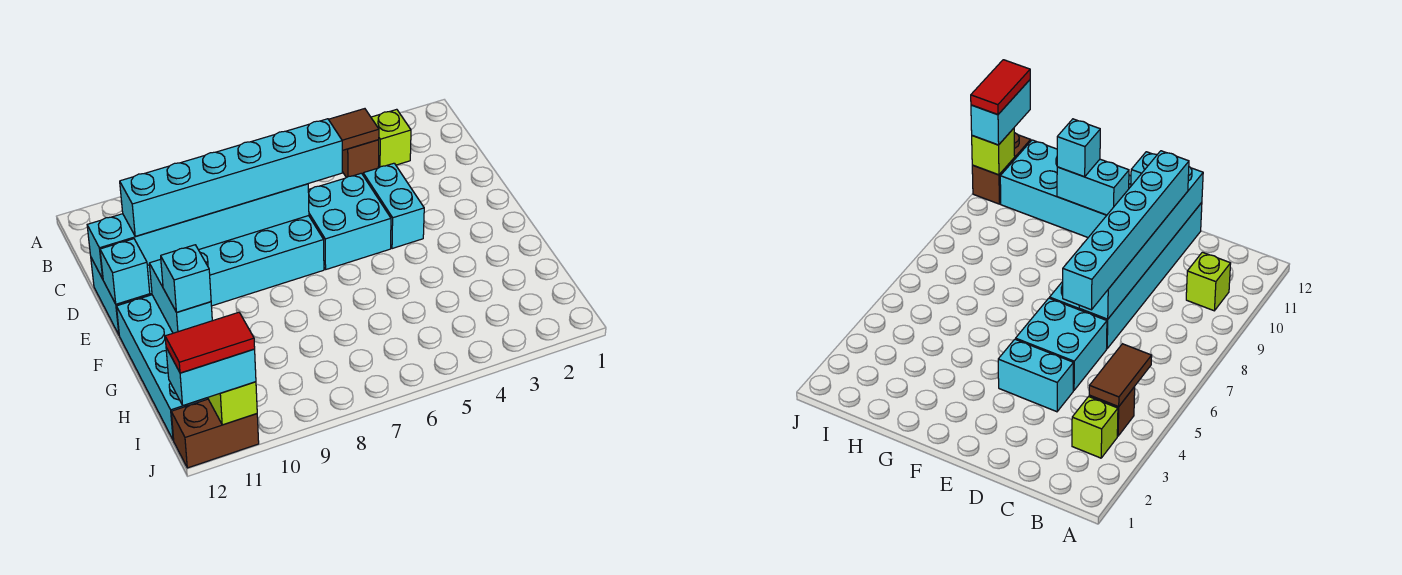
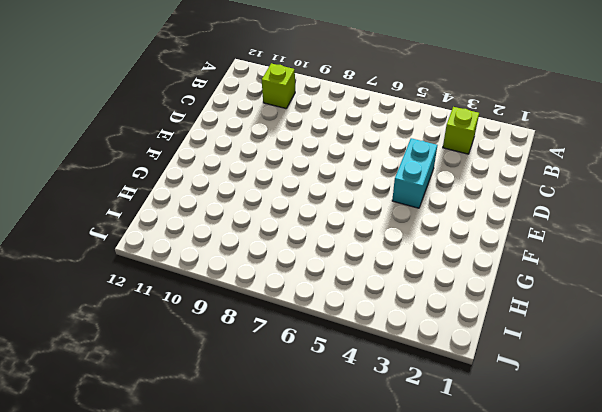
none -> brown 1x1 brick [342,140,379,178]
none -> cyan 2x2 brick [308,173,391,269]
none -> cyan 2x6 brick [91,216,324,334]

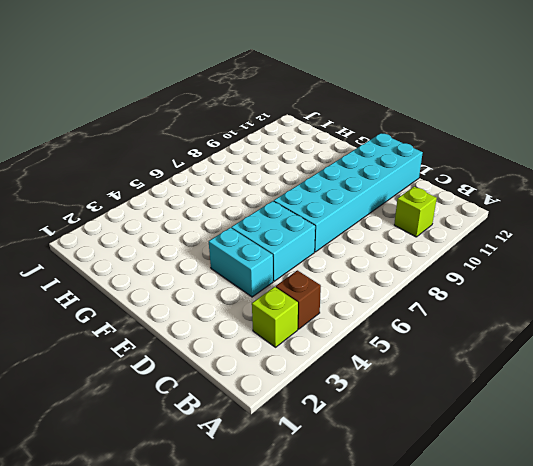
none -> cyan 2x4 brick [117,295,208,440]
none -> brown 1x2 brick [171,399,259,468]
none -> brown 1x2 tile [329,109,379,150]

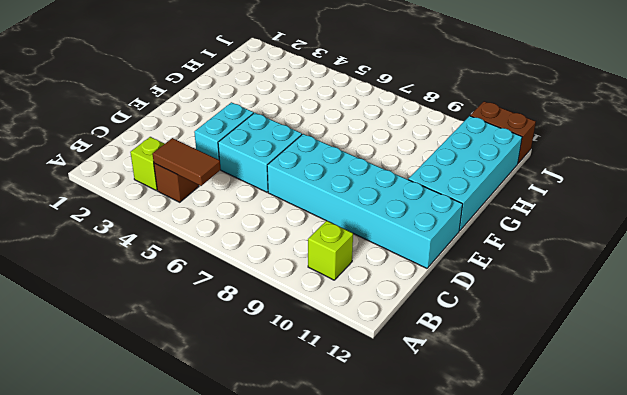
none -> cyan 1x6 brick [87,184,309,279]
none -> cyan 1x1 brick [100,239,150,304]
none -> cyan 1x2 brick [149,259,212,333]

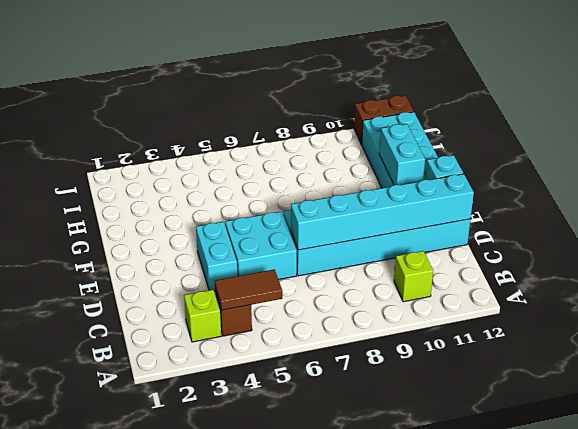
none -> lime 1x1 brick [208,382,257,425]
none -> cyan 1x6 brick [120,119,342,236]
none -> cyan 1x1 brick [161,245,211,312]

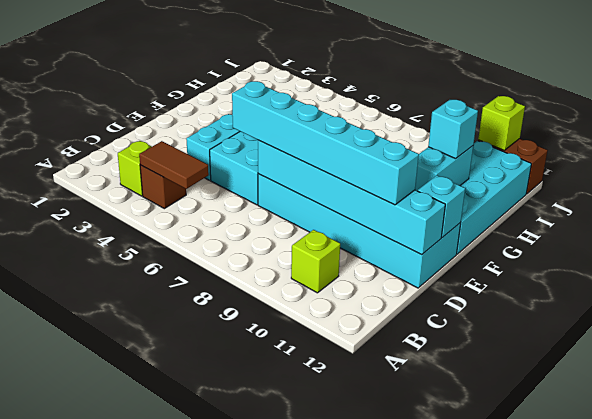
none -> cyan 1x2 brick [166,348,256,406]
none -> red 1x2 tile [165,312,255,373]

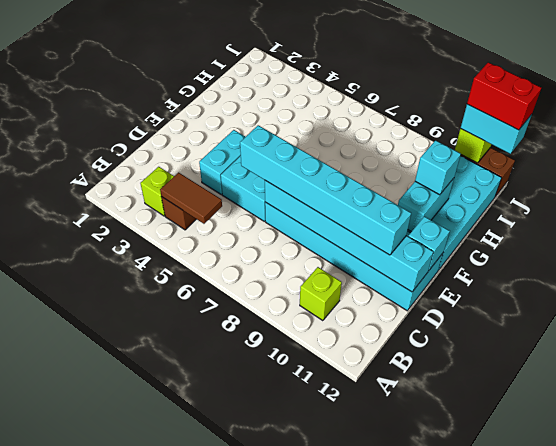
red 1x2 brick [467,62,541,130] -> red 1x2 tile [165,312,255,373]

